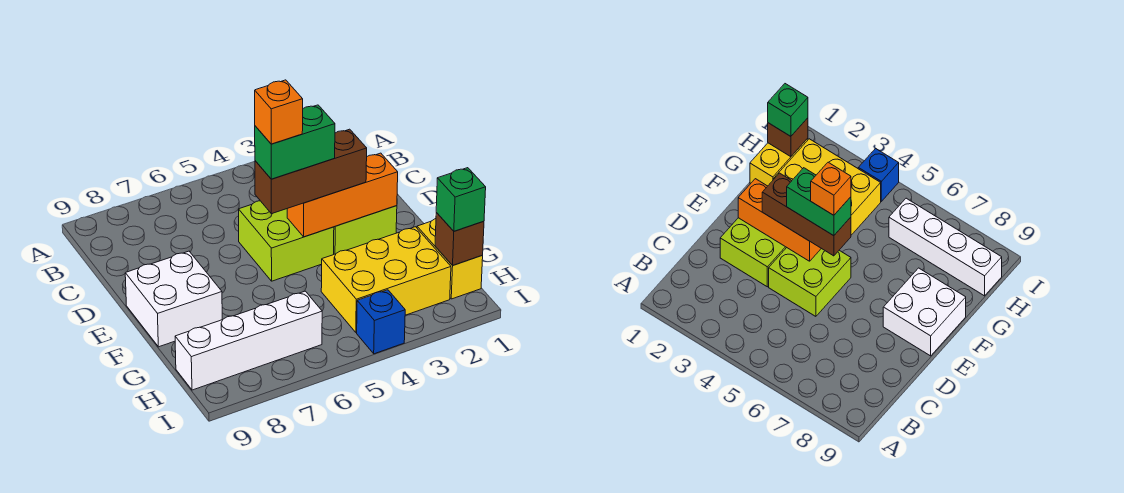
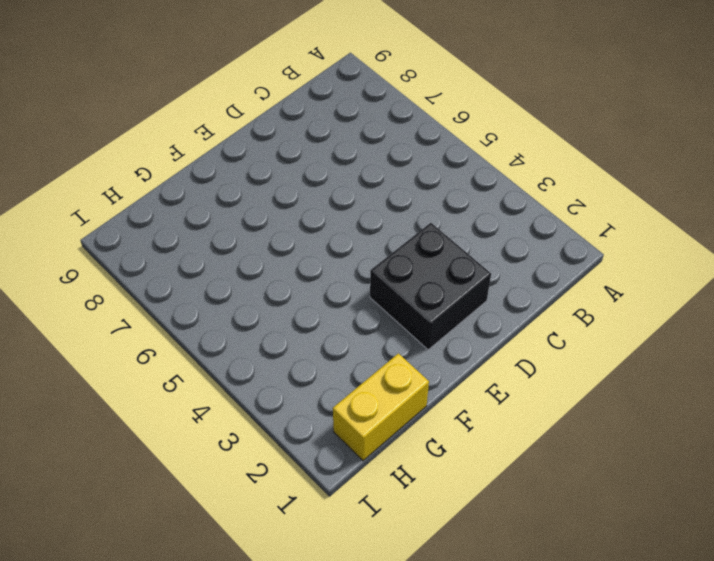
black 2x2 brick [370,223,491,350] -> lime 2x2 brick [334,206,397,254]
none -> lime 2x2 brick [239,201,334,281]
none -> white 2x2 brick [125,251,222,347]
none -> yellow 2x3 brick [321,227,451,332]

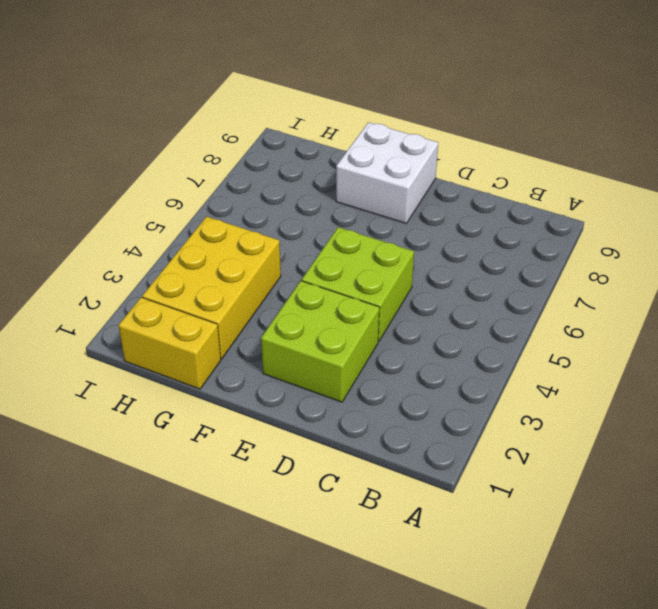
none -> white 1x4 brick [175,291,322,390]
none -> blue 1x1 brick [357,290,405,354]
none -> orange 1x3 brick [287,153,398,237]

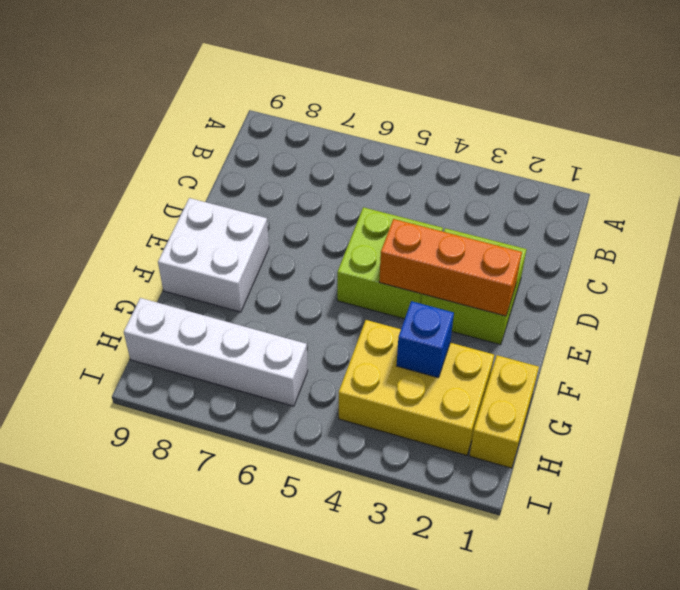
blue 1x1 brick [397,301,454,378] -> blue 1x1 brick moved to [357,290,405,354]
none -> brown 1x1 brick [435,213,484,265]
none -> brown 1x3 brick [255,129,367,214]
none -> green 1x1 brick [436,168,486,231]

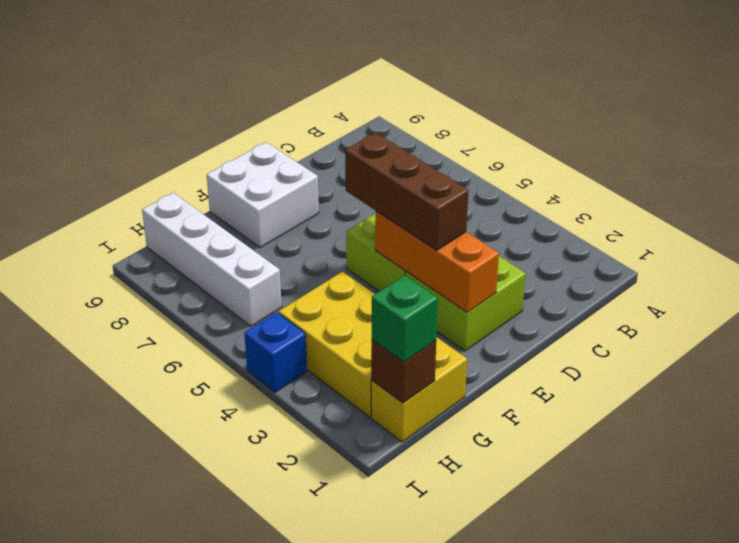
none -> green 1x2 brick [255,105,335,179]
none -> orange 1x1 brick [255,80,303,144]

